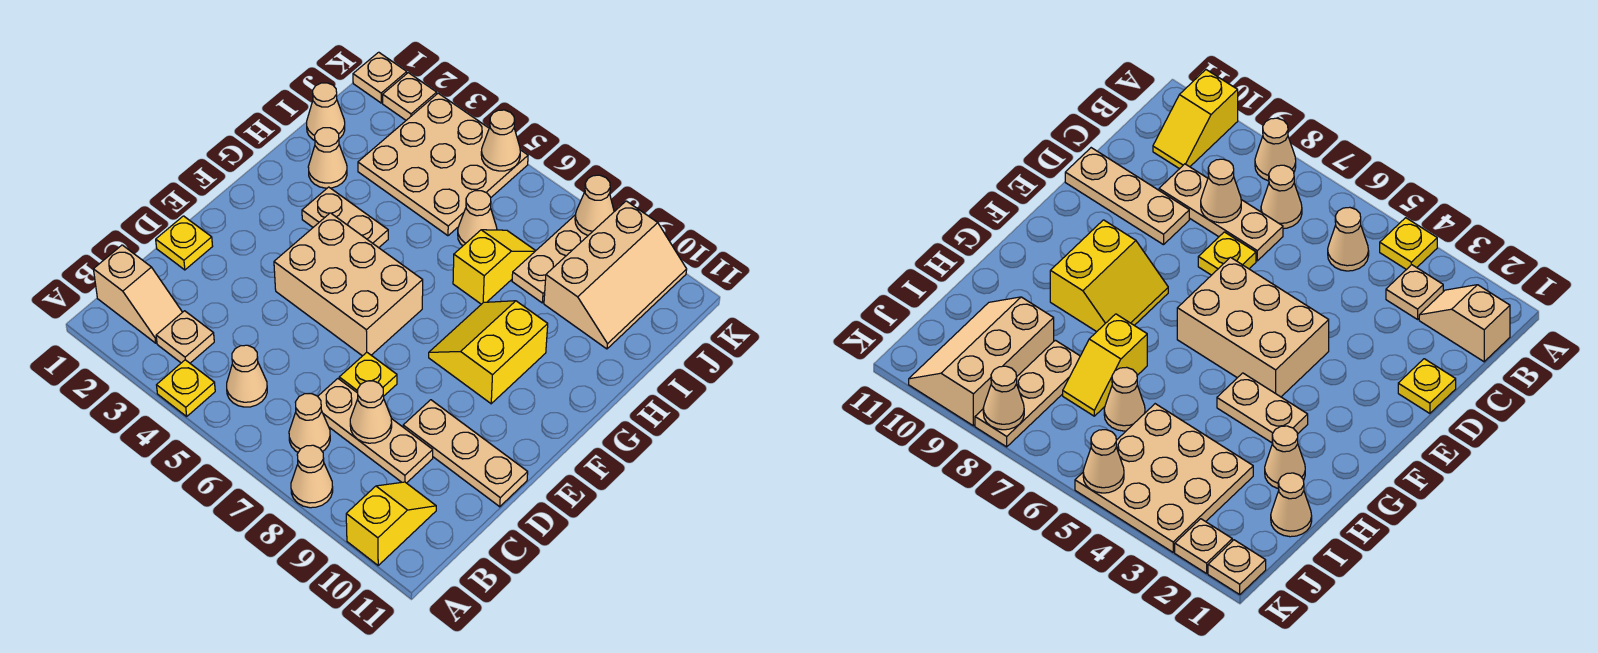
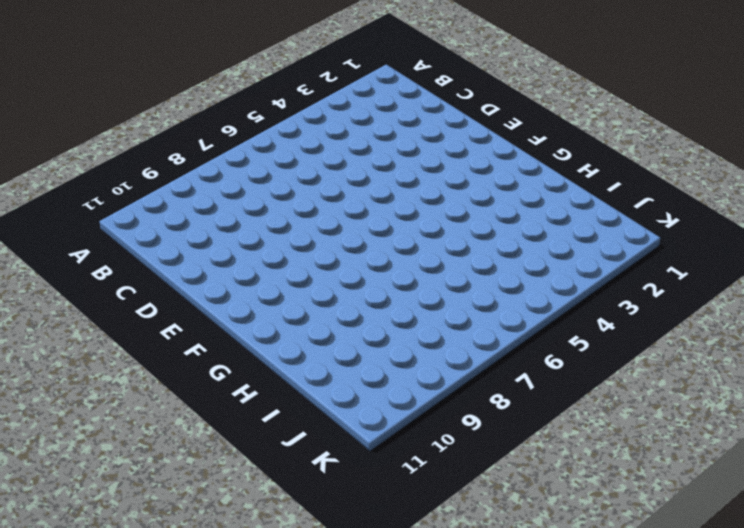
none -> yellow 1x1 plate [157,360,215,416]
none -> tan 1x1 cone [291,445,333,508]
none -> yellow 1x2 slope [346,482,436,565]

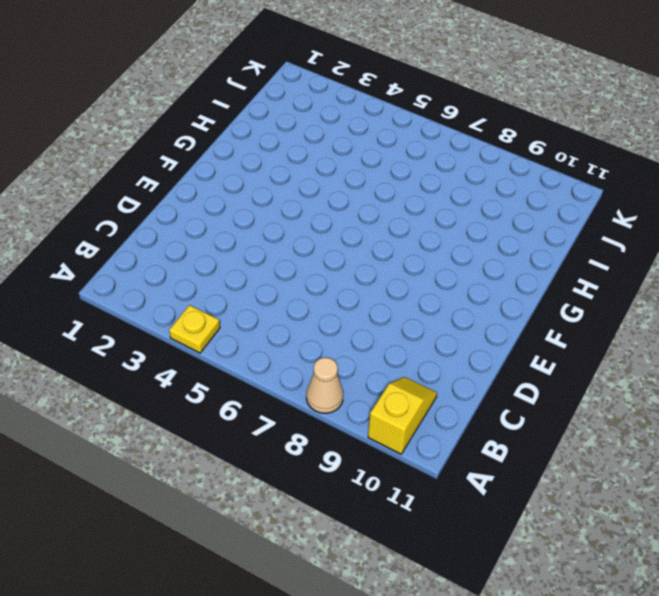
none -> tan 1x2 slope [94,245,182,343]
none -> tan 1x1 plate [156,311,214,363]
none -> tan 1x1 cone [227,345,267,407]

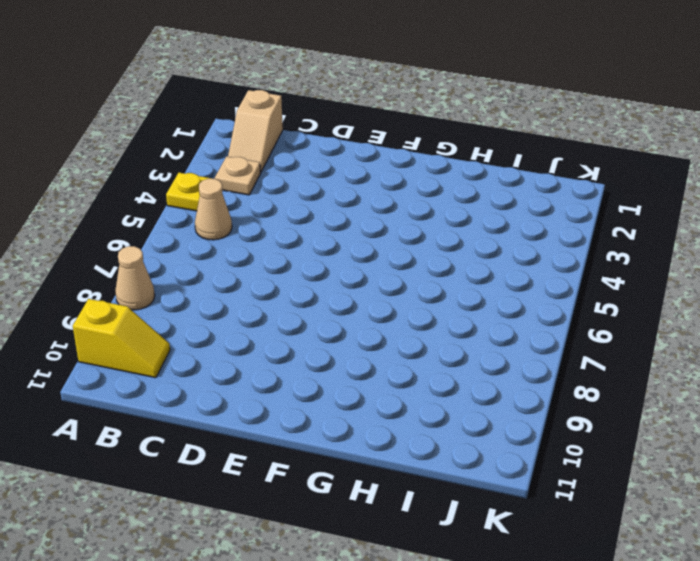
none -> tan 1x1 cone [289,394,330,452]
none -> tan 1x3 plate [318,379,433,483]
none -> yellow 1x1 plate [156,216,213,270]

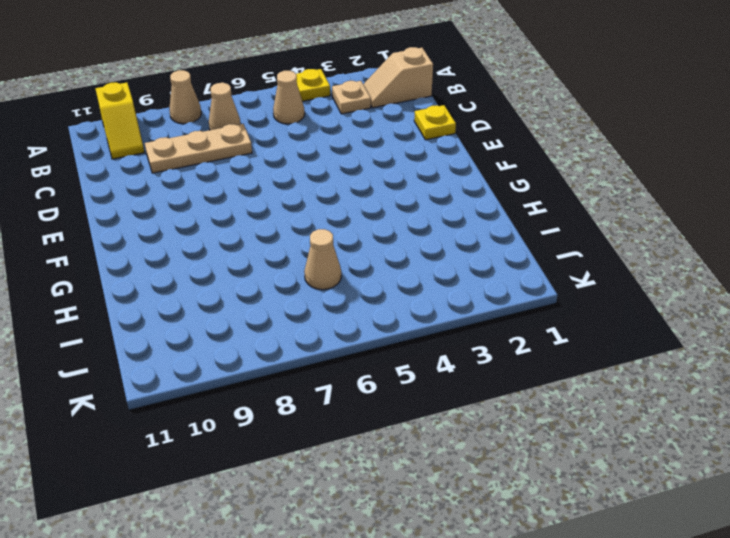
none -> yellow 1x1 plate [339,352,397,396]
none -> tan 1x3 plate [403,400,528,507]
none -> tan 2x3 brick [274,213,423,356]

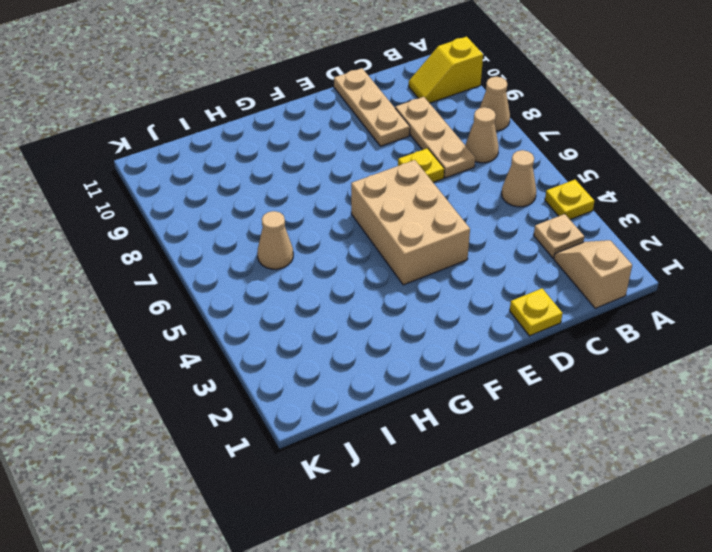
none -> yellow 2x2 slope [429,301,548,404]
none -> tan 1x2 plate [302,187,388,248]
none -> tan 1x1 cone [308,128,347,188]

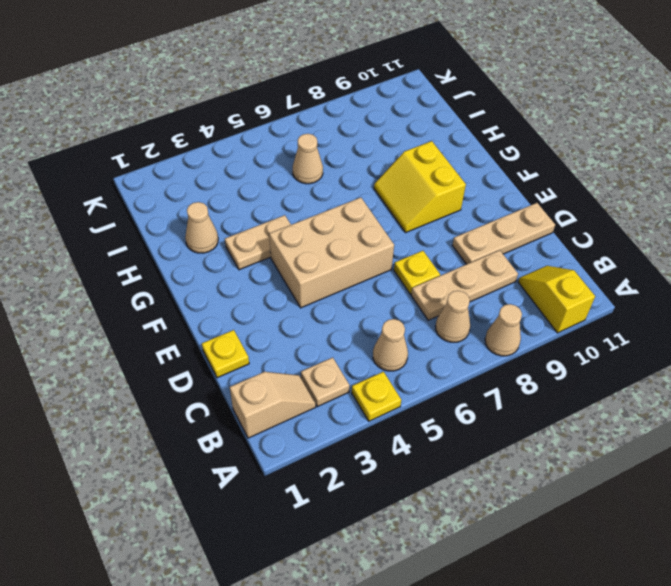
none -> yellow 1x2 slope [453,230,536,304]
none -> tan 1x1 cone [307,83,345,140]
none -> tan 3x3 plate [358,93,528,236]

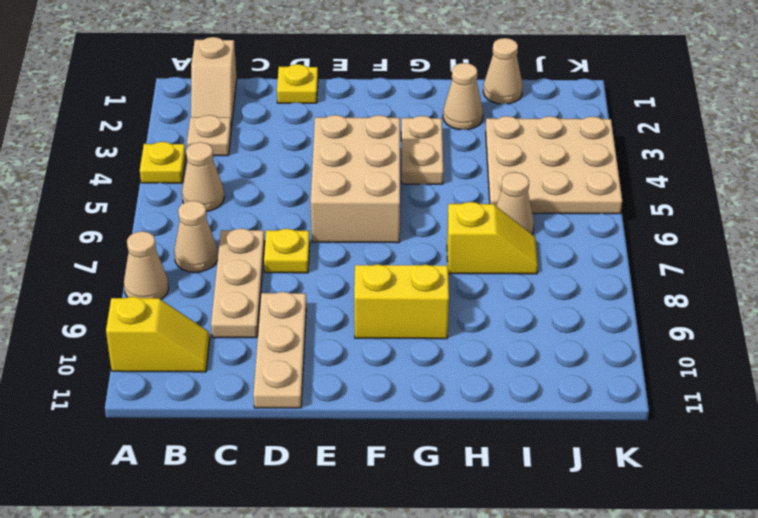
none -> tan 1x3 plate [512,216,588,303]
none -> tan 2x3 slope [544,201,687,349]
none -> tan 1x1 plate [353,52,407,103]

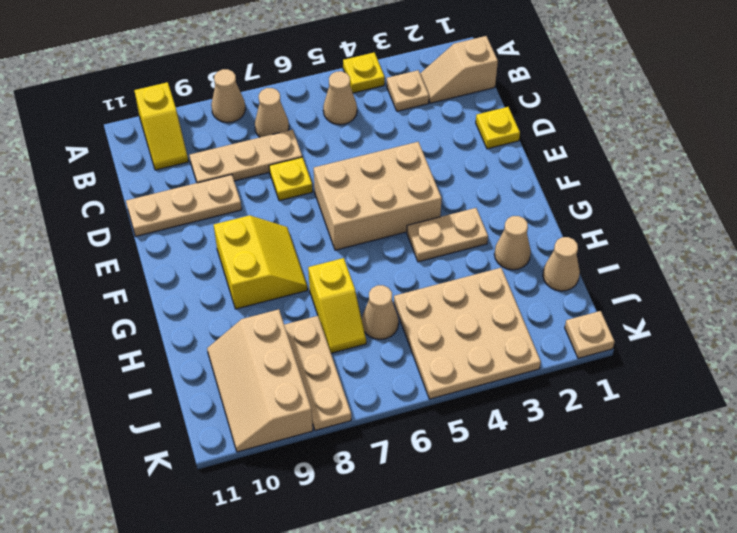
none -> tan 1x1 plate [383,73,437,120]
none -> tan 1x1 cone [350,381,392,443]
none -> tan 1x1 cone [481,110,520,171]

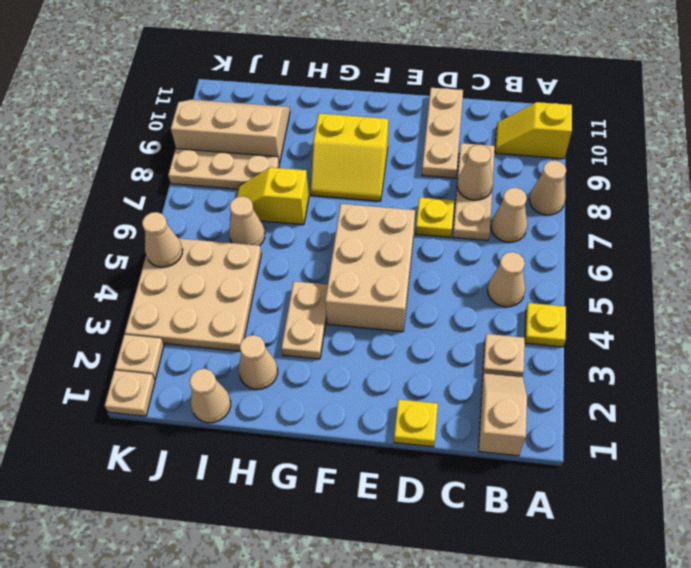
none -> tan 1x1 cone [575,175,614,235]

